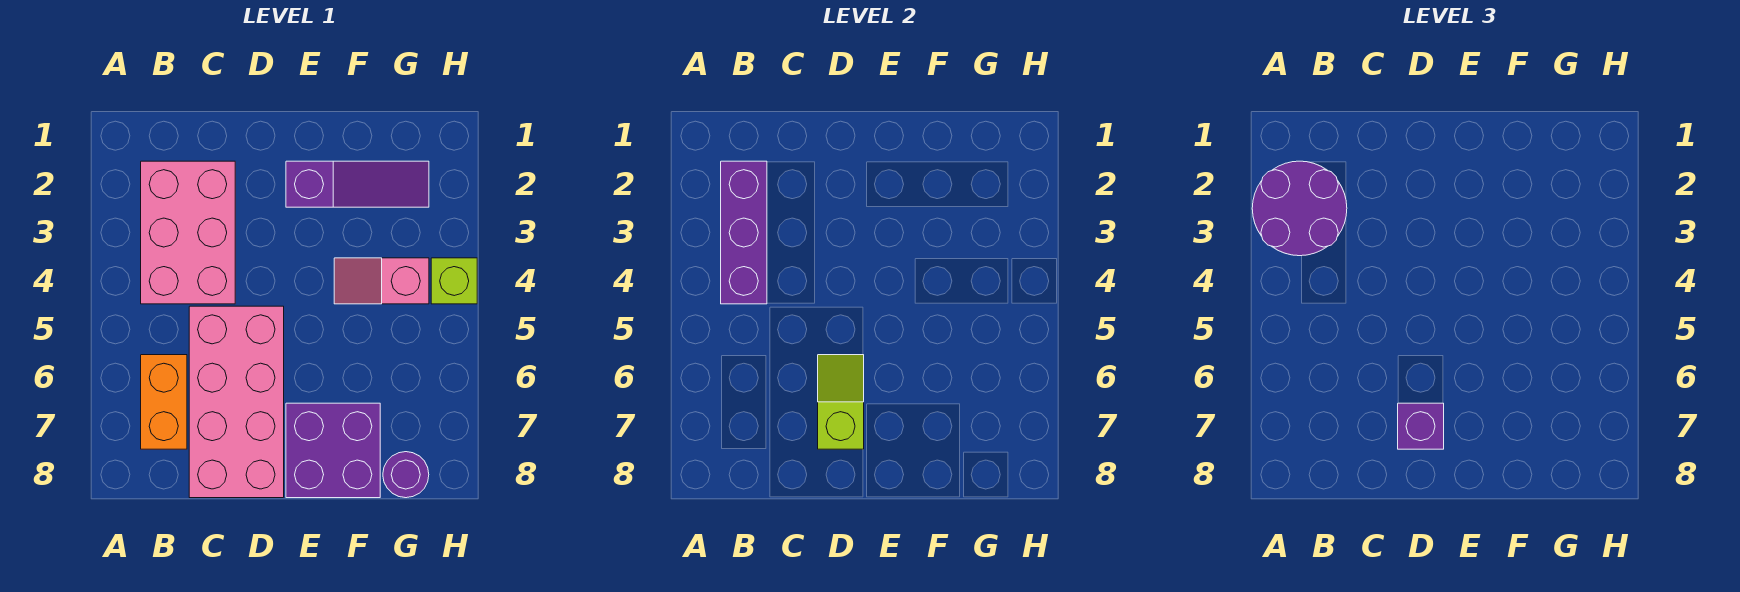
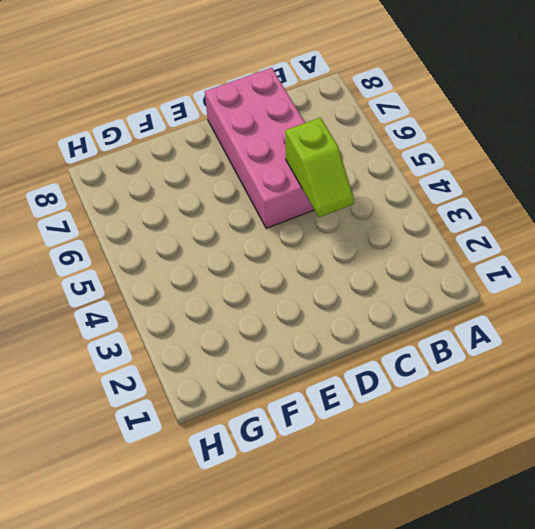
lime 1x2 slope [285,118,354,217] -> lime 1x2 slope moved to [818,355,864,449]
none -> pink 2x3 brick [141,161,235,304]
none -> orange 1x2 brick [141,355,187,449]
none -> purple 1x3 slope [286,161,429,207]

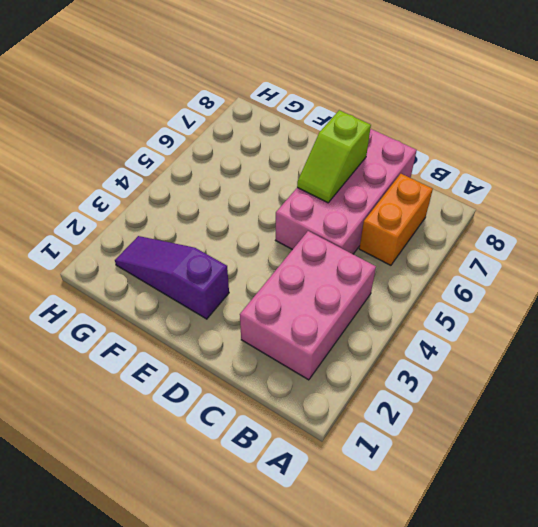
none -> purple 2x2 brick [286,403,380,498]
none -> pink 1x2 slope [334,258,429,304]
none -> purple 1x1 round brick [383,452,429,498]

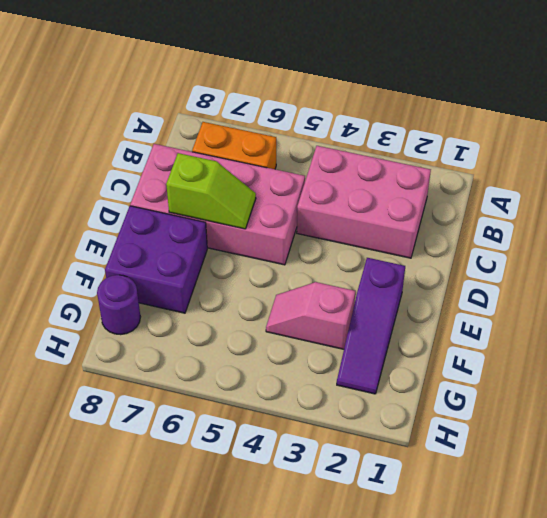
pink 1x2 slope [266,282,355,349] -> pink 1x2 slope turned to [334,258,429,304]
none -> lime 1x1 brick [431,258,477,304]
none -> purple 1x3 brick [721,161,767,304]
none -> purple 2x2 round brick [1252,161,1347,256]

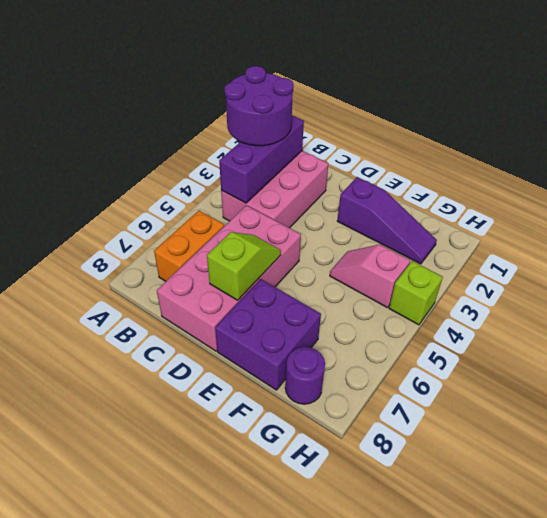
none -> purple 1x1 brick [1398,403,1444,449]

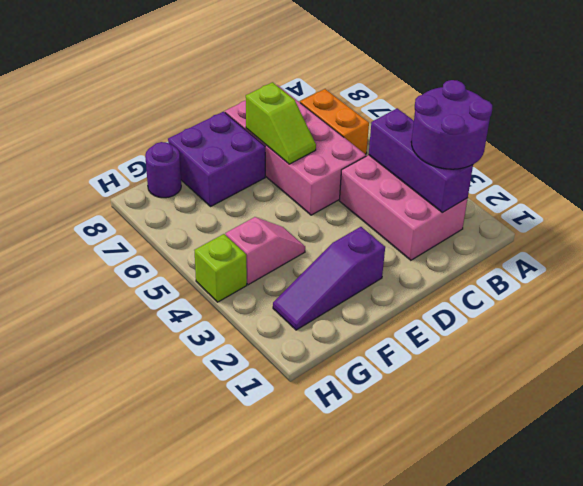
none -> purple 1x1 brick [1398,403,1444,449]

